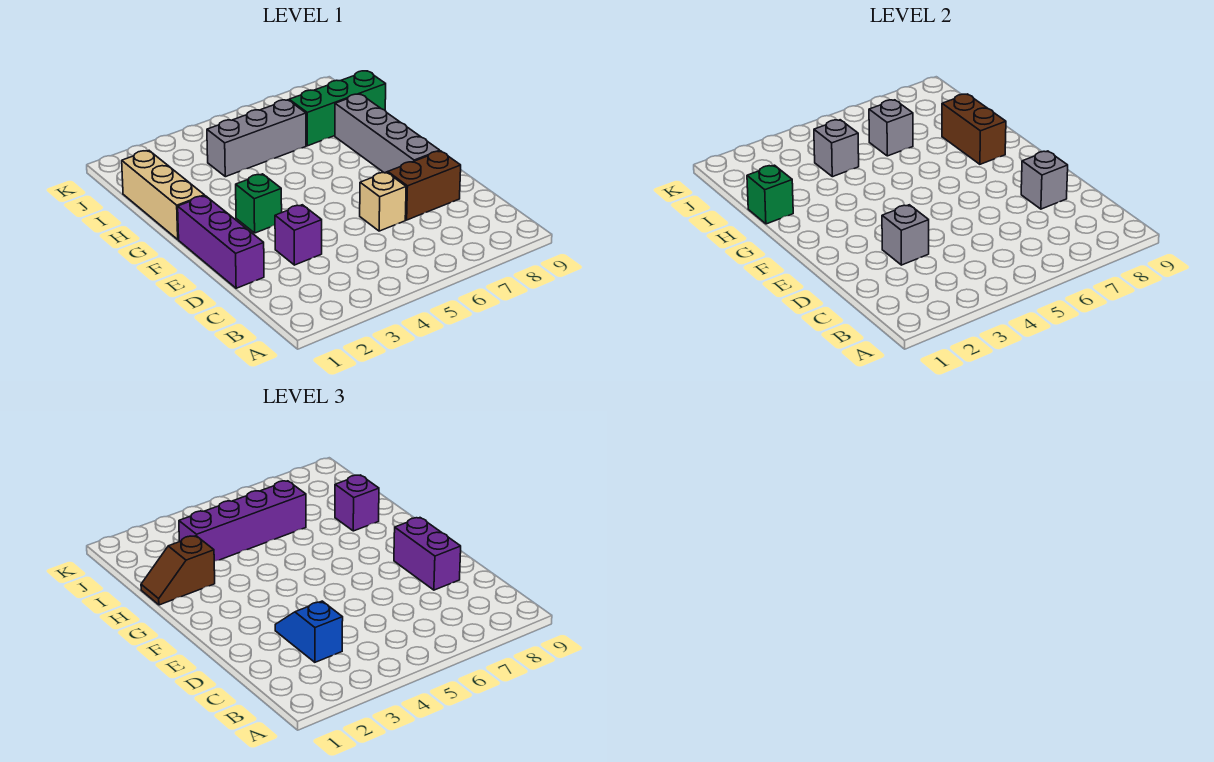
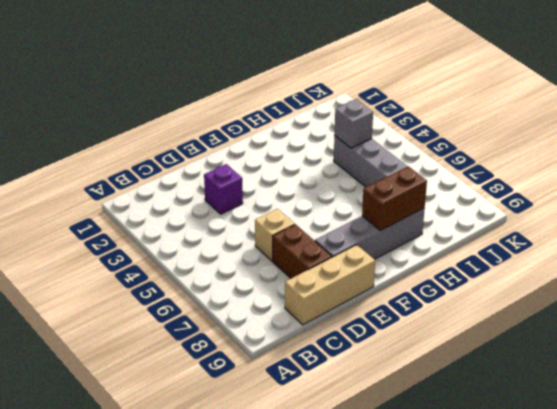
tan 1x3 brick [285,245,375,325] -> tan 1x3 brick moved to [122,151,204,240]
none -> purple 1x3 brick [178,196,264,288]
none -> green 1x1 brick [236,174,282,233]
none -> green 1x3 brick [289,71,386,146]

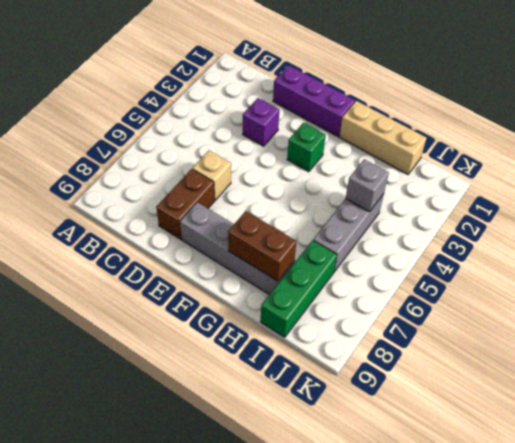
none -> grey 1x1 brick [882,205,929,265]
none -> grey 1x1 brick [1021,151,1068,209]
none -> green 1x1 brick [747,165,793,224]

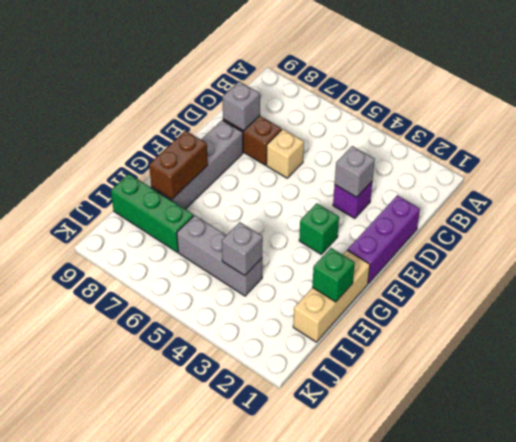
none -> grey 1x1 brick [869,100,913,156]
none -> blue 1x2 slope [275,601,343,662]
none -> purple 1x2 brick [394,518,461,590]

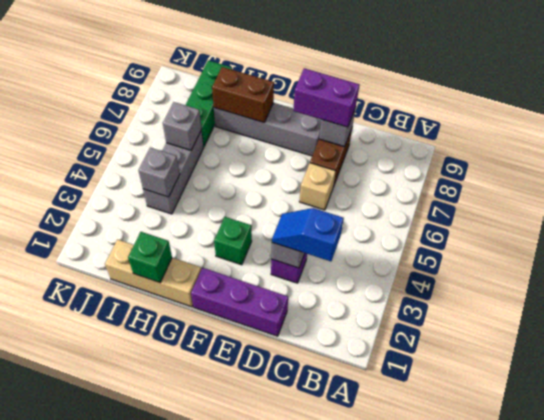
none -> brown 1x2 slope [141,536,215,605]
none -> purple 1x1 brick [335,475,379,531]
none -> purple 1x4 brick [179,481,306,561]

